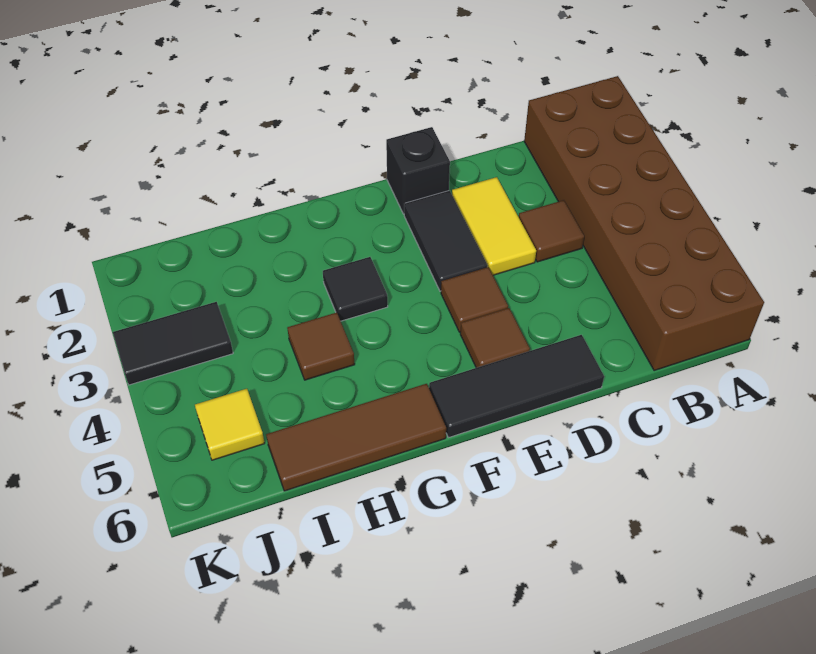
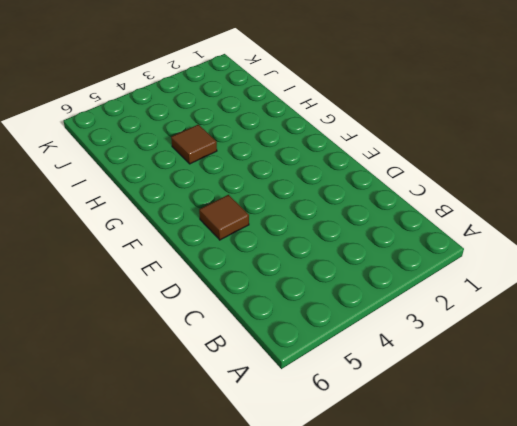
none -> brown 2x6 brick [524,76,764,371]
none -> brown 1x1 tile [519,200,584,262]
none -> yellow 1x2 tile [452,177,536,275]

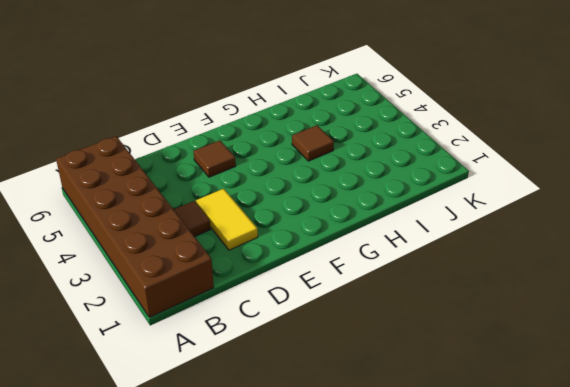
none -> black 1x3 tile [429,335,604,438]
none -> black 1x1 brick [386,127,450,214]
none -> black 1x2 tile [404,191,488,291]

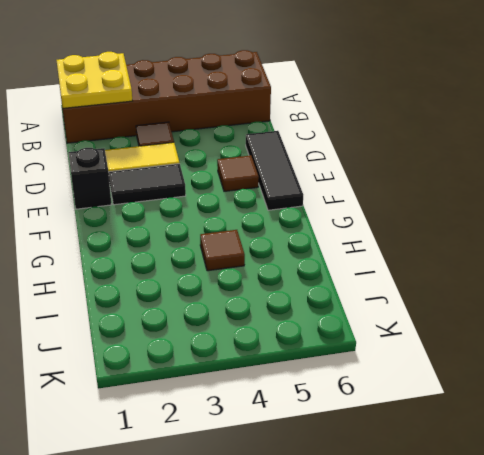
yellow 2x2 plate [57,52,132,108] -> none
none -> brown 1x1 tile [441,267,508,332]
none -> black 1x1 tile [323,257,388,321]
none -> brown 1x3 tile [266,384,446,491]

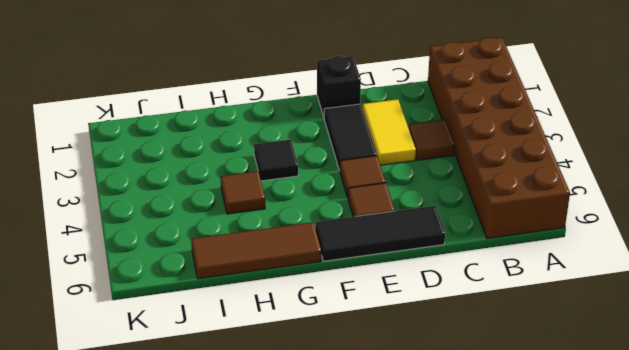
none -> black 1x2 tile [113,302,233,385]
none -> yellow 1x1 tile [195,389,265,460]

